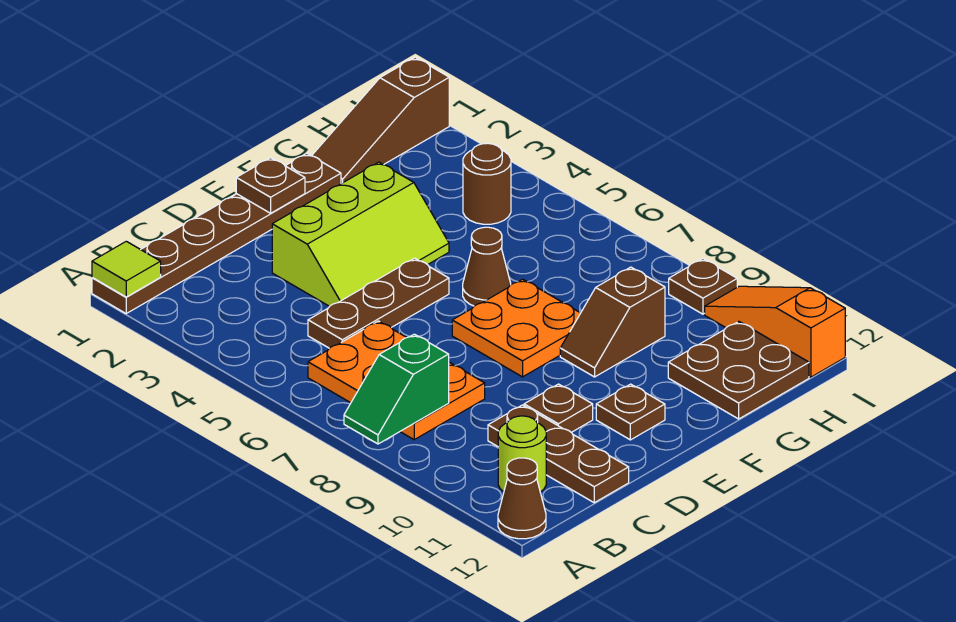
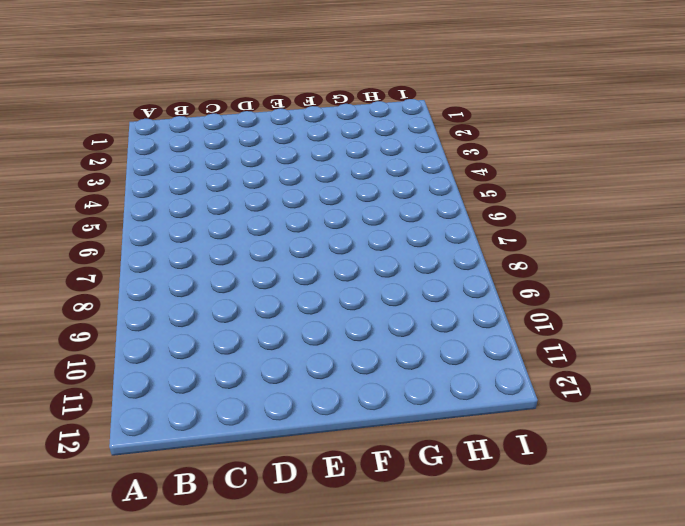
none -> brown 1x6 plate [92,153,341,313]
none -> brown 1x1 cone [498,458,546,539]
none -> orange 2x3 plate [308,321,485,440]

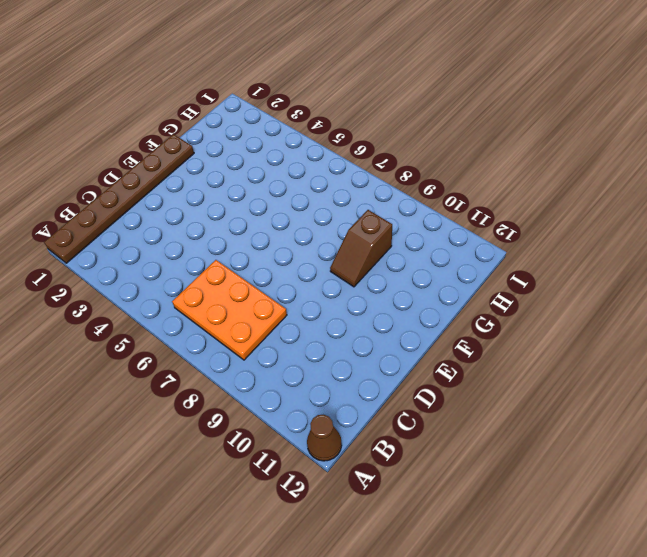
none -> lime 1x1 round brick [498,416,546,492]
none -> brown 1x3 plate [308,258,449,348]
none -> brown 1x3 plate [488,405,629,503]

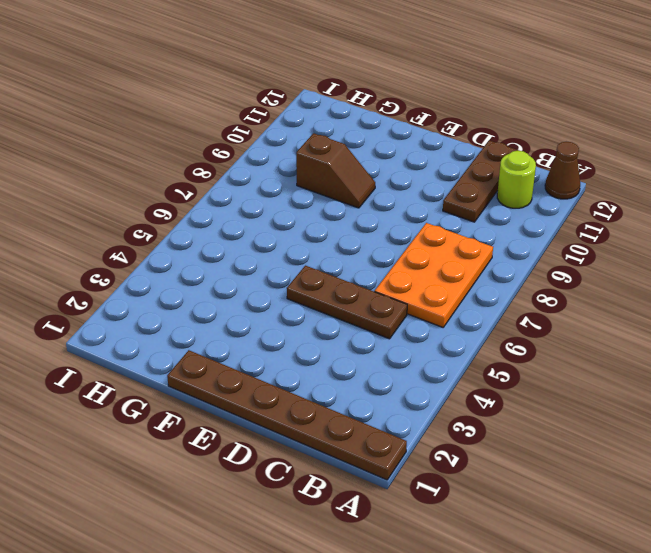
none -> lime 2x3 slope [272,162,449,306]
none -> brown 1x1 plate [524,384,593,432]
none -> orange 2x2 plate [452,279,580,377]

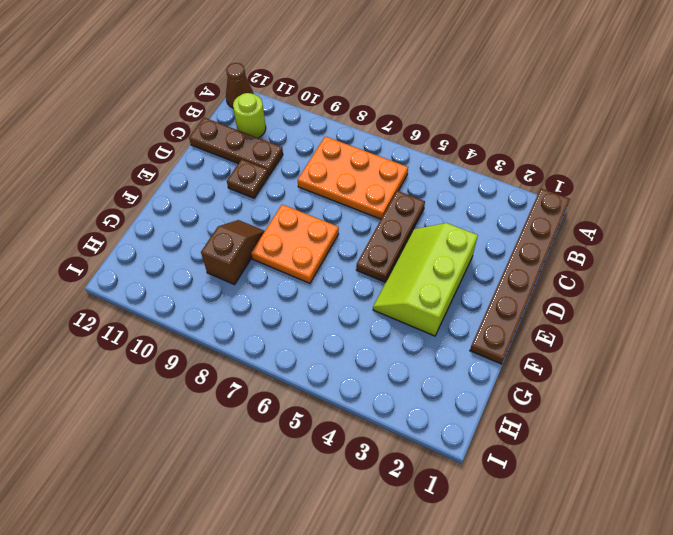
none -> brown 1x1 plate [596,384,665,440]
none -> brown 1x1 cone [463,227,511,306]
none -> brown 1x3 slope [312,57,449,184]

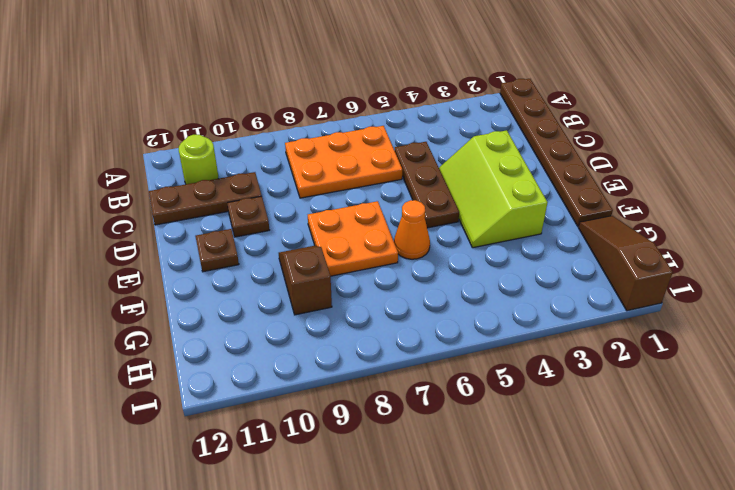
orange 1x1 cone [394,200,430,259] -> brown 1x1 cone [463,227,511,306]
none -> brown 1x1 cone [498,458,546,539]
none -> brown 2x2 plate [668,322,809,419]
none -> brown 1x1 round brick [463,143,511,224]

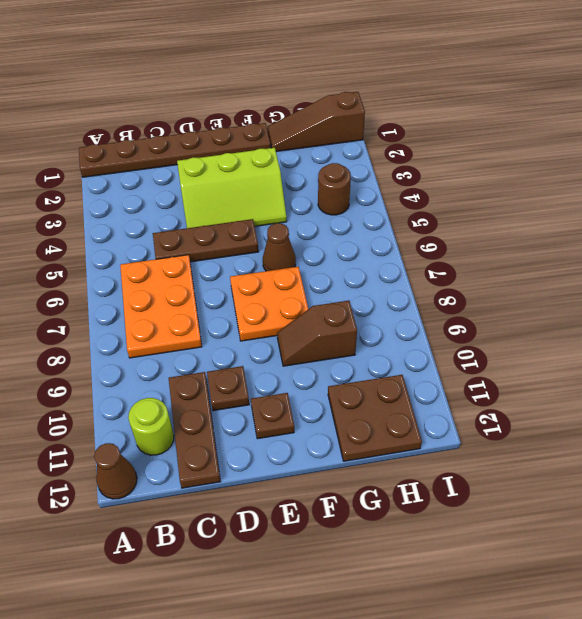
none -> brown 1x1 plate [669,259,737,314]
none -> orange 1x3 slope [705,286,845,377]
none -> lime 1x1 tile [92,241,161,297]

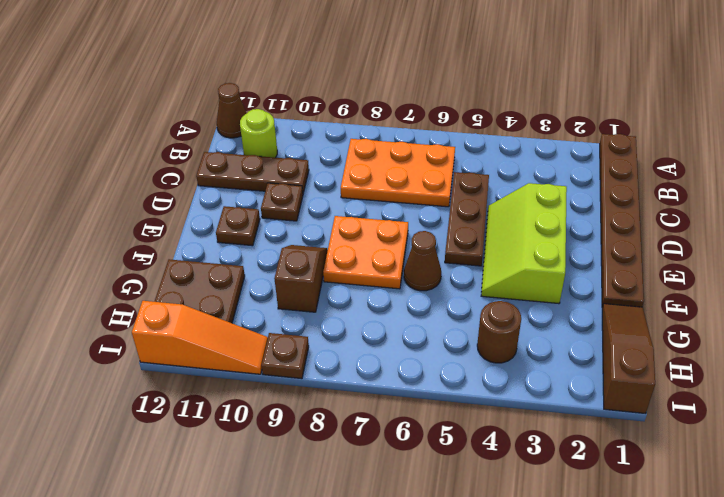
none -> lime 1x1 tile [92,241,161,297]
none -> green 1x2 slope [344,334,449,444]
none -> brown 1x1 plate [236,158,305,213]

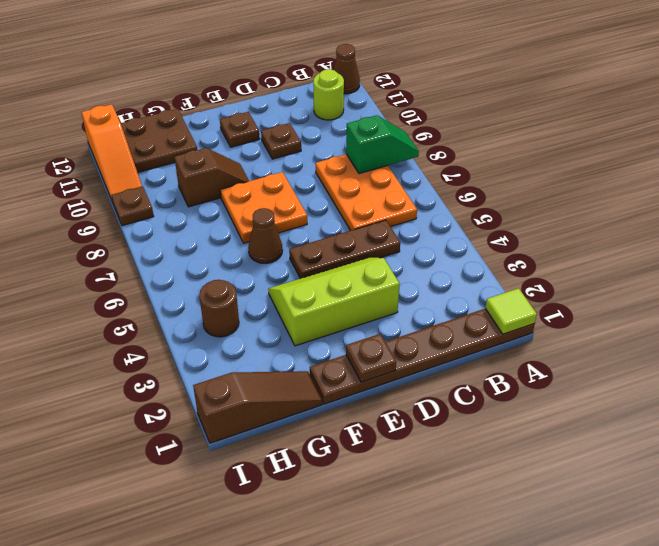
none -> brown 1x3 plate [488,405,629,503]

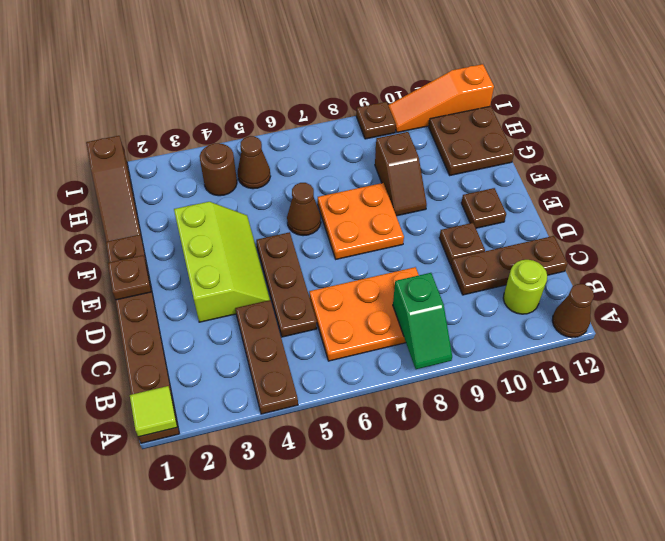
brown 1x3 plate [235,300,298,414] -> none
brown 1x1 cone [238,136,271,189] -> none

